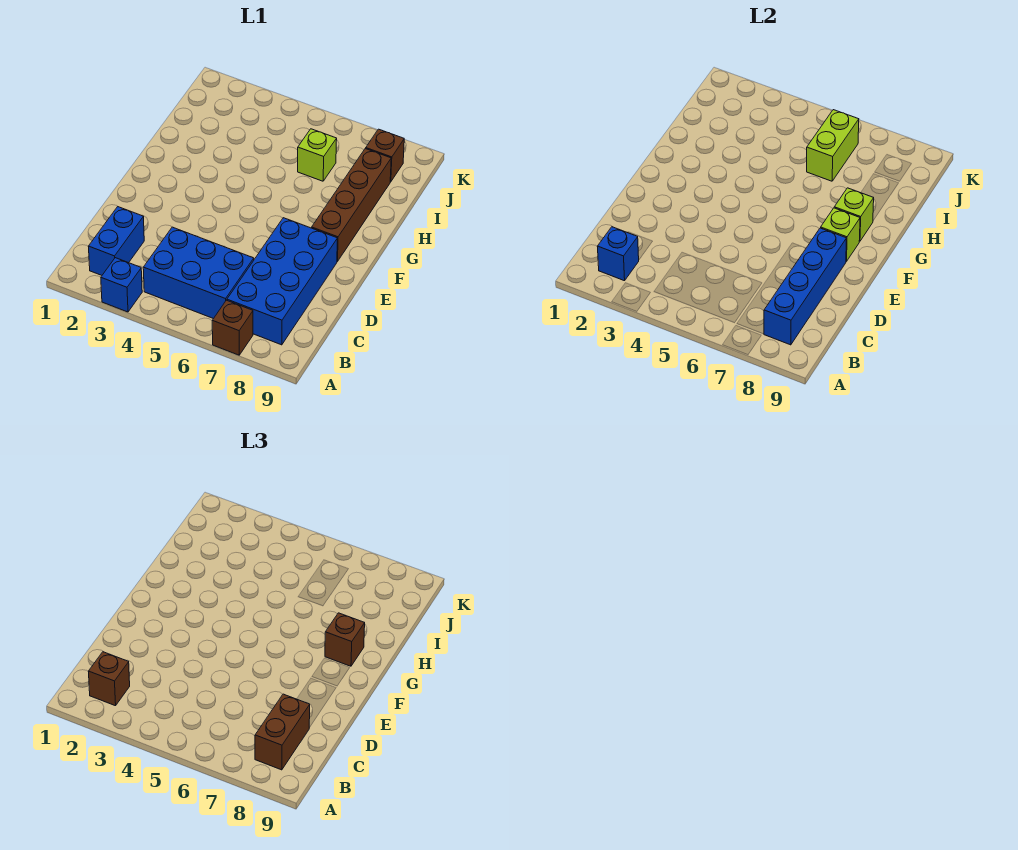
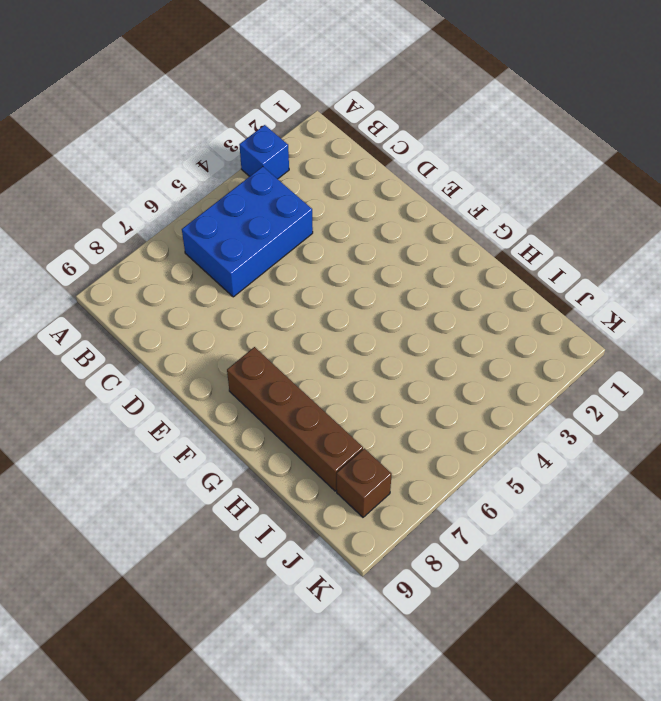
none -> brown 1x1 brick [212,300,253,355]
none -> blue 1x2 brick [88,207,144,275]
none -> blue 2x4 brick [227,218,337,345]

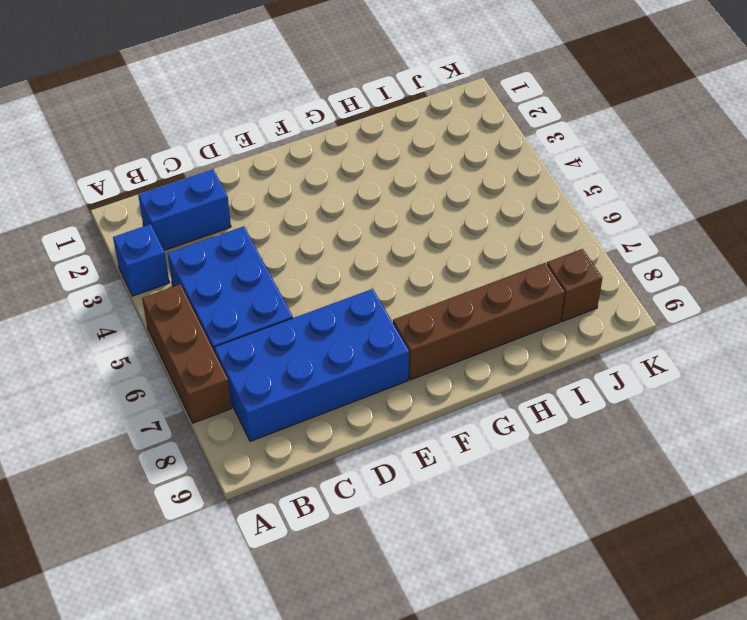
brown 1x3 brick [142,284,232,423] -> brown 1x1 brick [212,300,253,355]
none -> lime 1x1 brick [298,129,337,181]
none -> blue 1x1 brick [597,227,639,281]
none -> blue 1x4 brick [764,228,846,345]

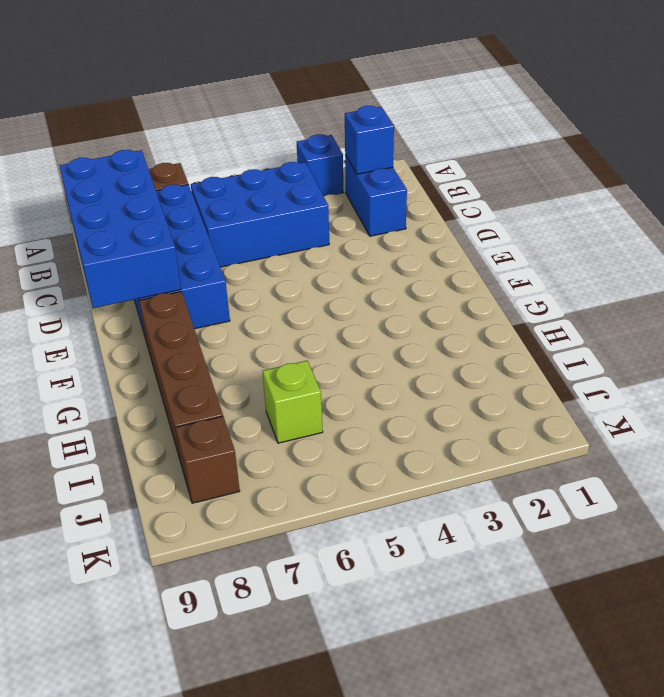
blue 2x4 brick [59,150,181,308] -> blue 1x4 brick [764,228,846,345]
none -> lime 1x1 brick [821,208,860,262]
none -> lime 1x1 brick [834,188,874,241]
none -> lime 1x2 brick [807,110,859,181]

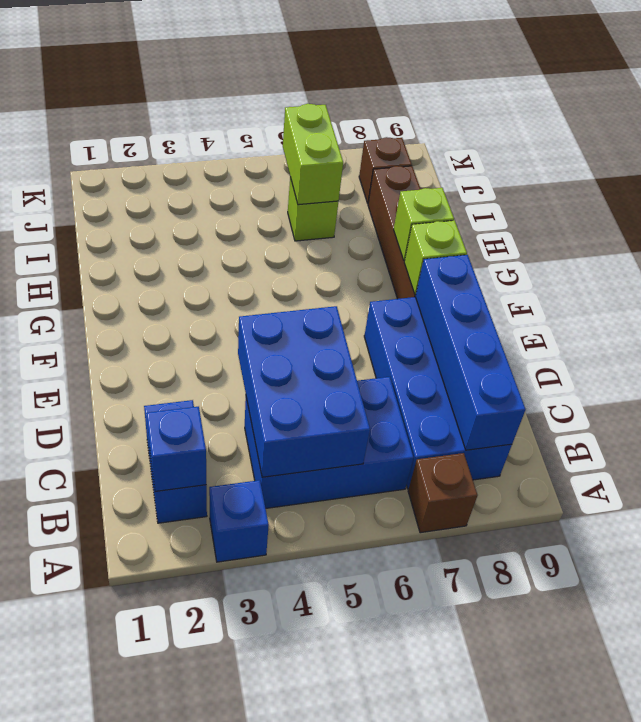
blue 2x3 brick [238,306,370,477] -> none
none -> brown 1x1 brick [88,652,130,706]
none -> brown 1x2 brick [255,694,310,770]
none -> brown 1x1 brick [325,613,365,666]

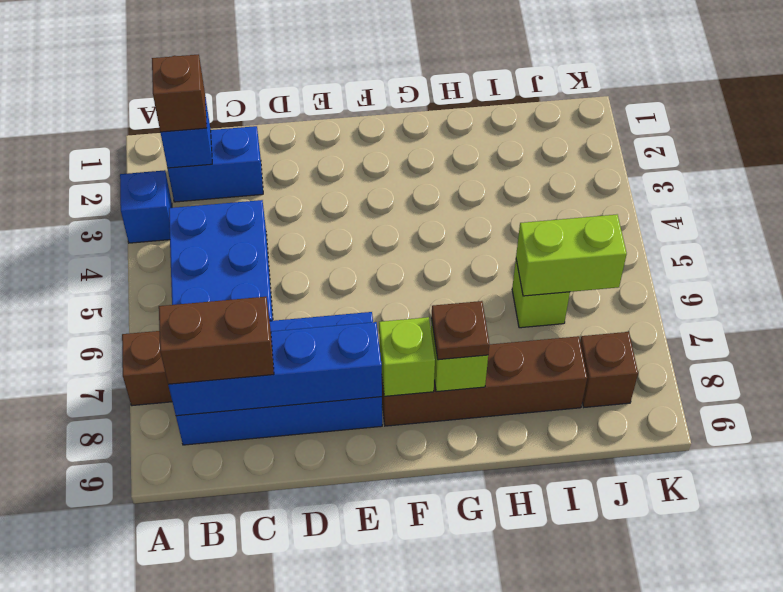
brown 1x1 plate [432,301,489,360] -> brown 1x1 brick [325,613,365,666]

